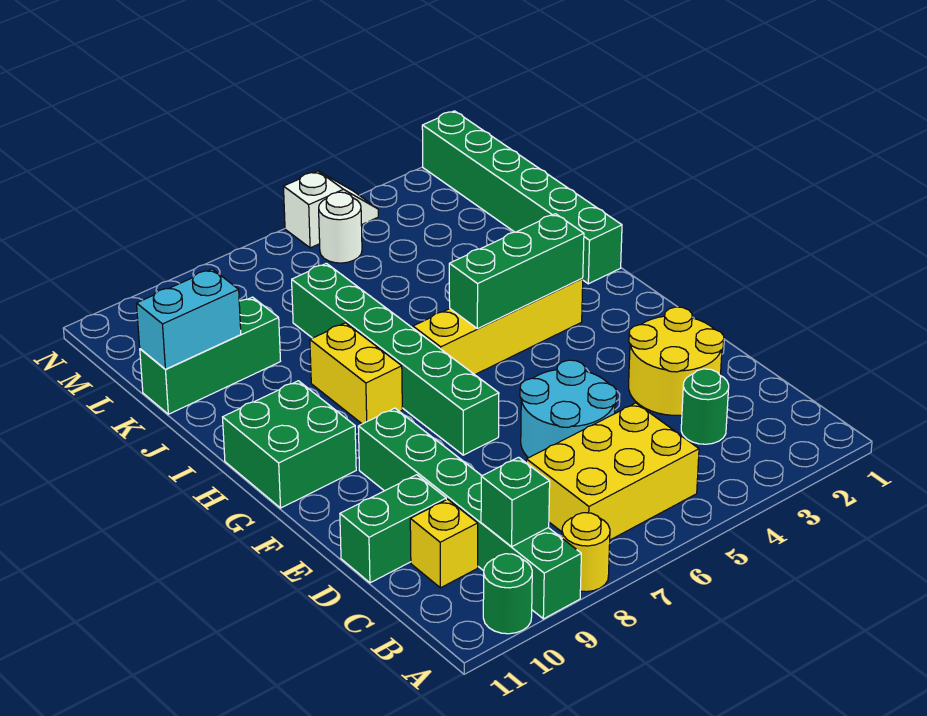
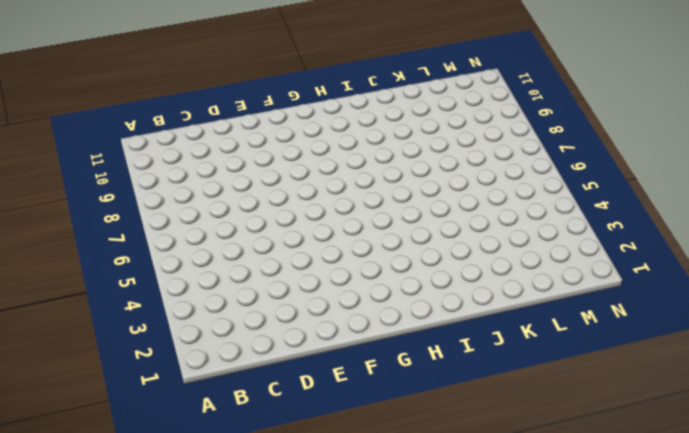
none -> yellow 1x1 round brick [562,513,610,592]
none -> green 1x6 brick [358,408,581,619]
none -> green 1x1 round brick [483,554,532,634]

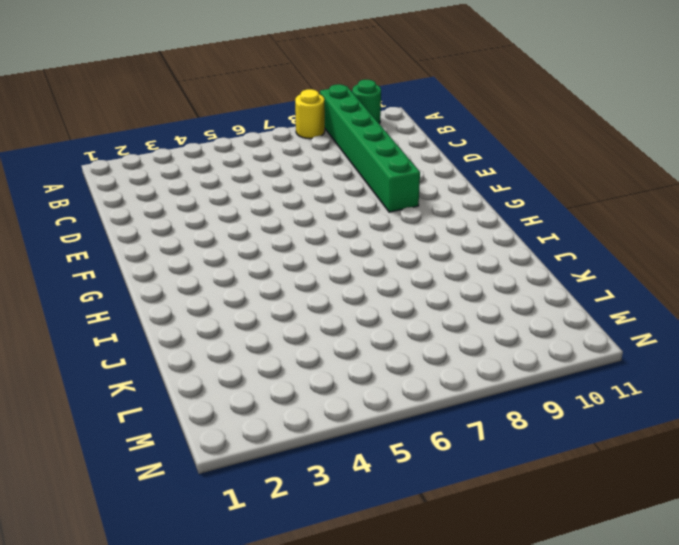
none -> yellow 2x3 brick [526,403,699,540]
none -> green 1x1 round brick [681,369,729,444]
none -> yellow 1x1 brick [410,499,478,588]

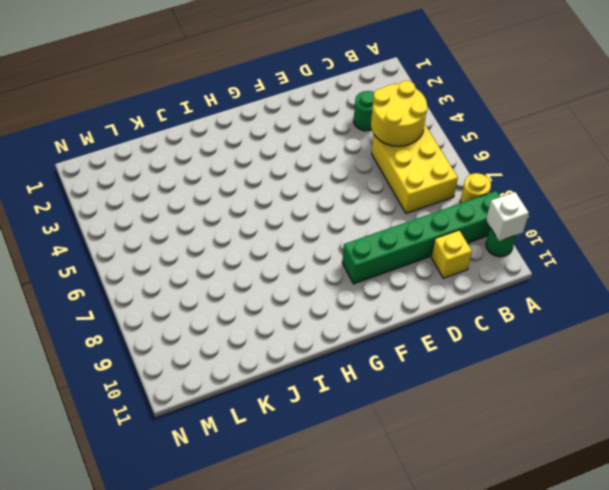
white 1x1 brick [486,192,529,241] -> none
yellow 2x2 round brick [371,81,428,146] -> yellow 2x2 round brick moved to [629,307,724,415]
none -> cyan 2x2 round brick [520,360,617,458]
none -> green 1x2 brick [340,475,446,583]
none -> green 1x6 brick [292,263,499,455]

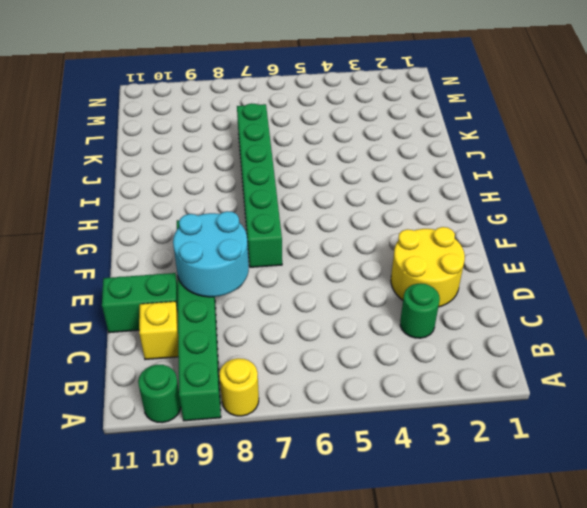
cyan 2x2 round brick [173,211,249,297] -> cyan 2x2 round brick moved to [520,360,617,458]
none -> yellow 2x3 brick [526,403,699,540]
none -> green 2x2 brick [223,381,356,508]
none -> yellow 1x4 brick [413,279,583,375]

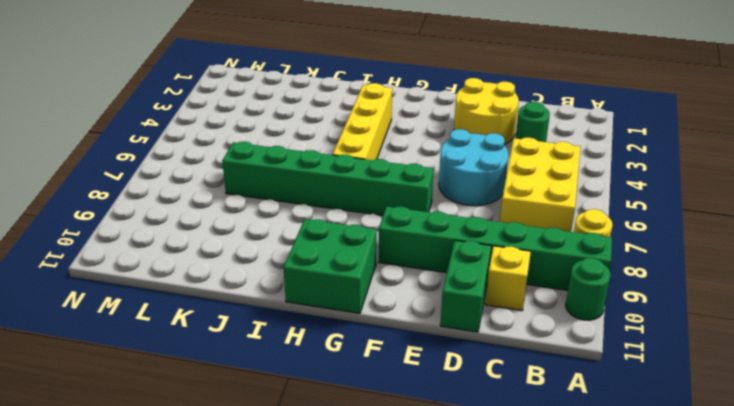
none -> yellow 1x2 brick [310,323,402,424]
none -> green 1x6 brick [422,111,622,284]
none -> green 1x3 brick [140,297,280,414]

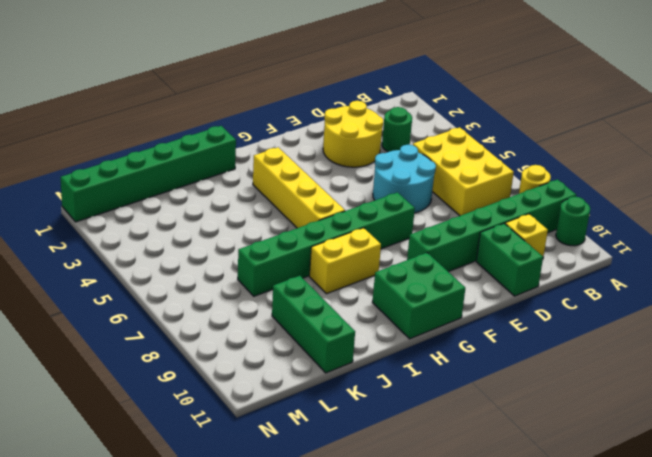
none -> white 1x1 round brick [319,192,362,263]
none -> white 1x2 slope [283,171,378,248]
none -> green 1x1 brick [481,457,550,547]

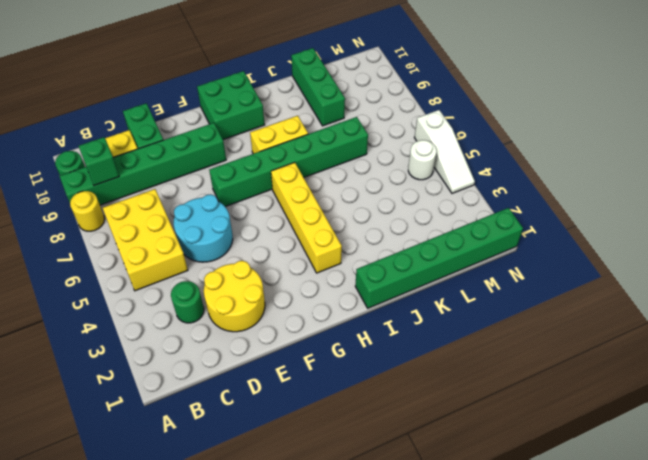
white 1x3 slope [414,110,475,193] -> white 1x2 slope [283,171,378,248]
none -> green 1x3 brick [449,214,584,329]
none -> cyan 1x2 brick [137,269,241,369]

